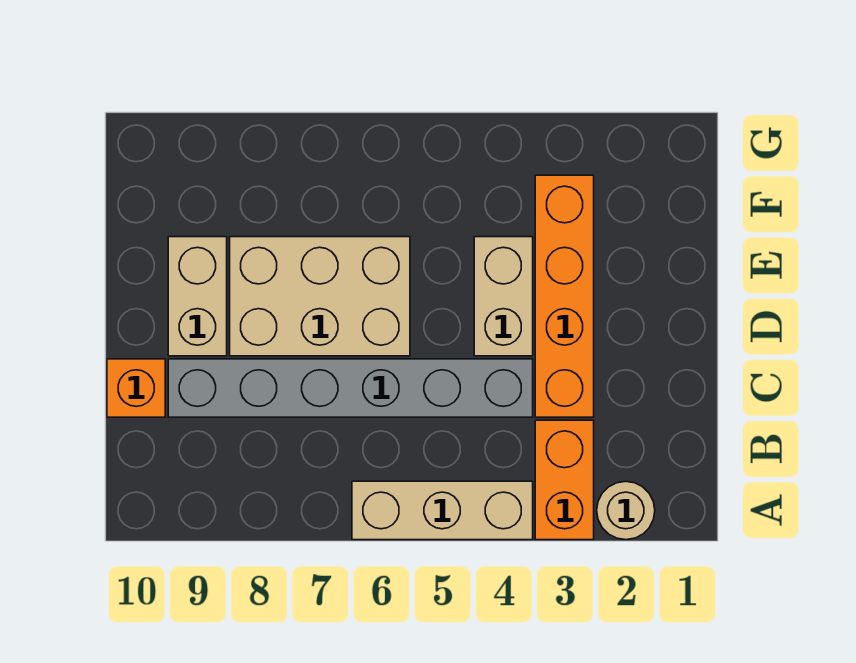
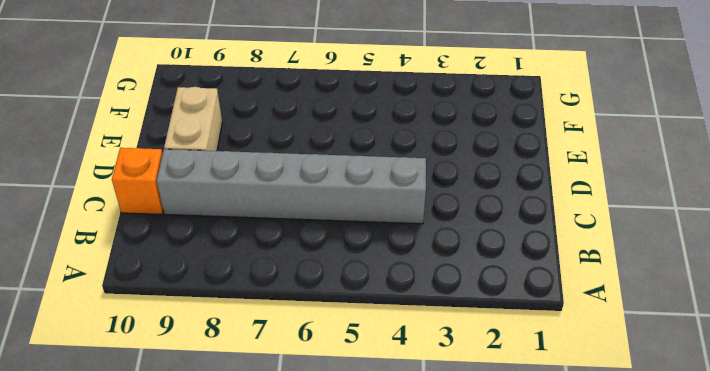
none -> tan 1x1 round brick [597,481,655,540]
none -> orange 1x2 brick [535,420,594,540]

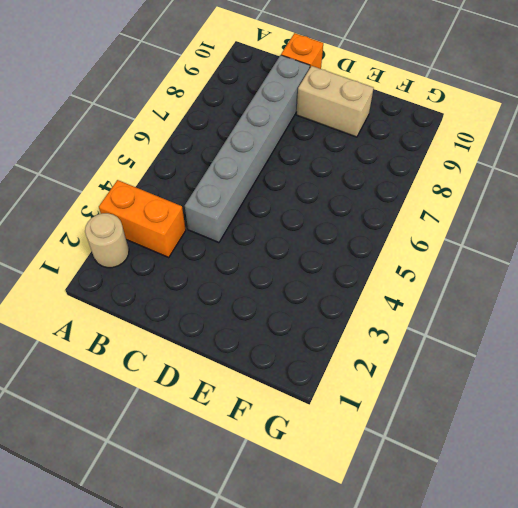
none -> tan 1x3 brick [352,481,533,540]
none -> orange 1x4 brick [535,175,594,417]

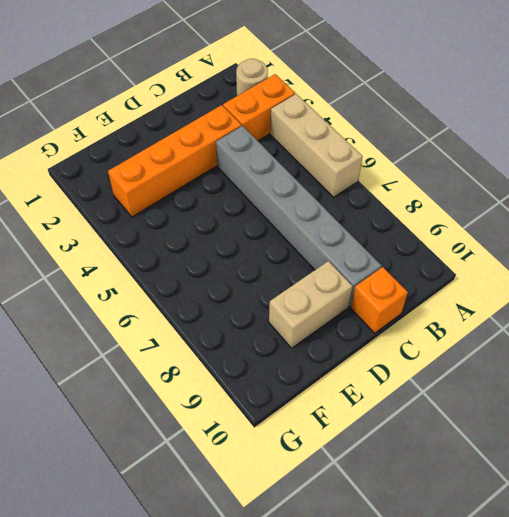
none -> tan 1x2 brick [474,237,533,356]
none -> tan 2x3 brick [230,237,410,356]

